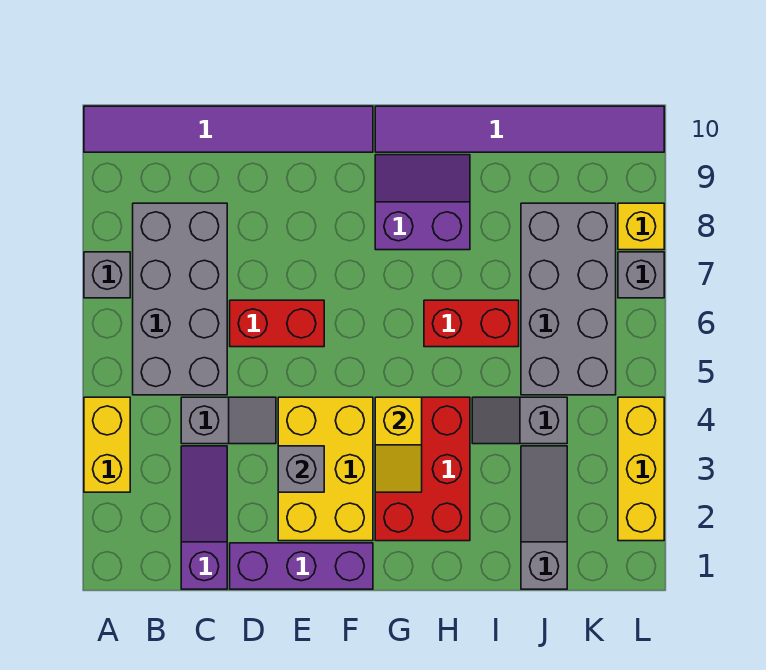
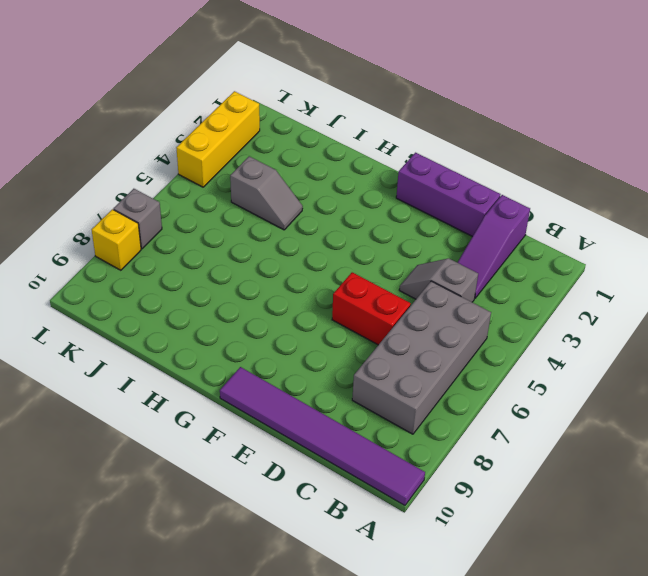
none -> yellow 1x2 brick [84,397,130,492]
none -> grey 1x1 brick [84,252,130,298]
none -> yellow 2x3 brick [278,397,373,541]

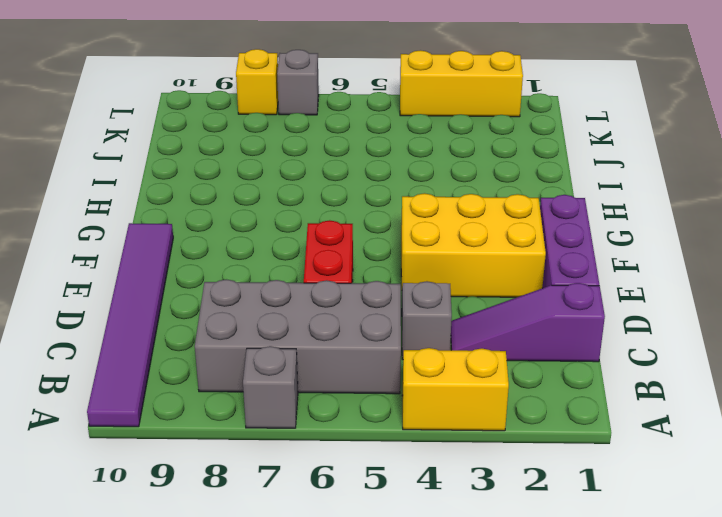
none -> red 2x3 brick [375,397,470,541]
none -> purple 2x2 slope [375,155,470,250]
none -> purple 1x6 tile [375,106,664,152]

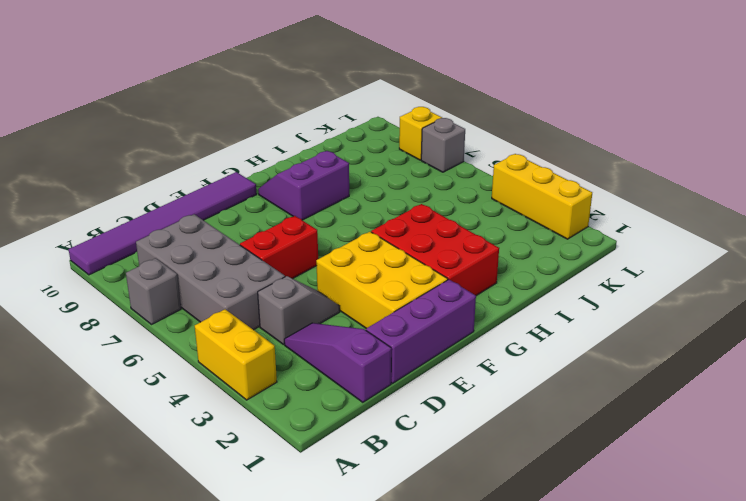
none -> purple 1x6 tile [375,106,664,152]
none -> red 1x2 brick [424,300,519,347]
none -> grey 1x2 slope [472,397,567,444]

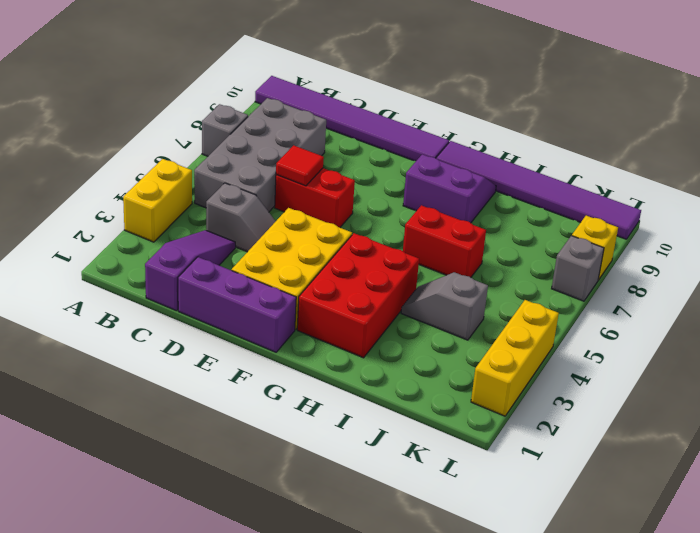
red 1x1 tile [276,145,324,186] -> none
none -> grey 1x3 slope [521,446,567,589]
none -> grey 2x4 brick [521,203,616,395]
none -> grey 1x1 brick [278,446,324,492]

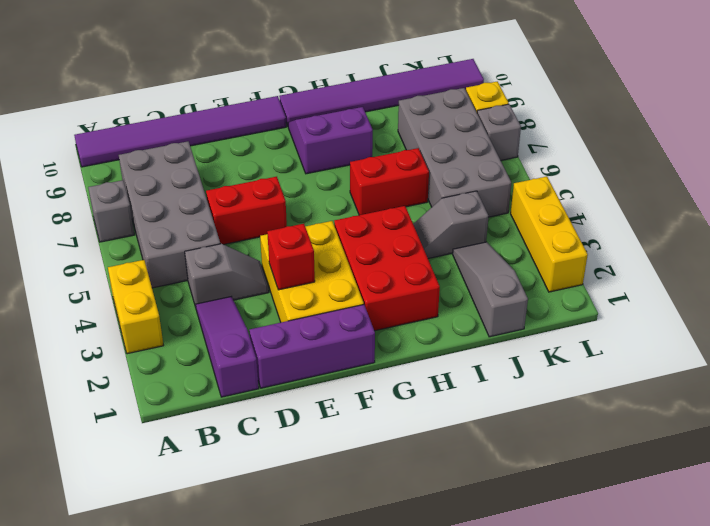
red 1x1 brick [267,224,315,290] -> grey 1x1 brick [278,446,324,492]
none -> yellow 1x2 slope [375,397,422,492]

